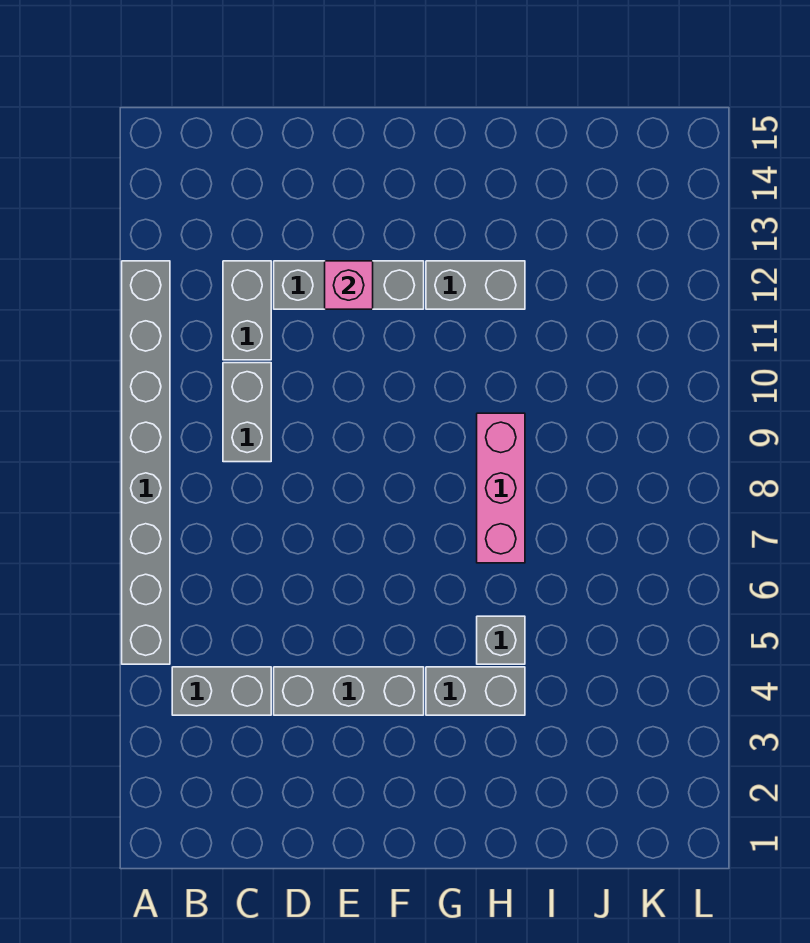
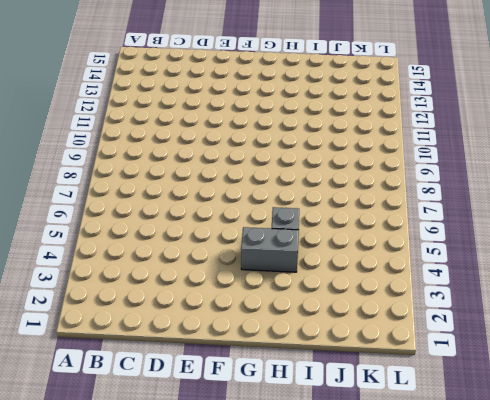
none -> grey 1x8 brick [122,261,170,664]
none -> grey 1x2 brick [172,667,271,715]

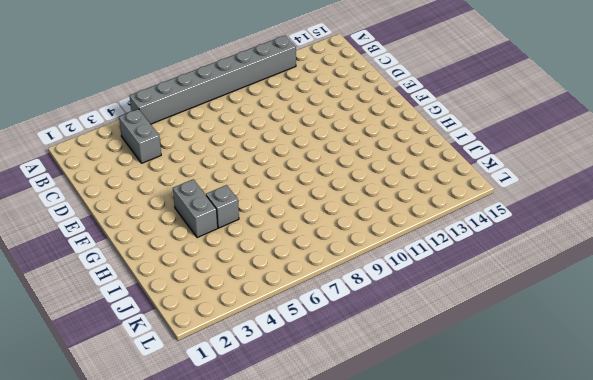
none -> grey 1x2 brick [223,363,271,462]
none -> grey 1x2 brick [223,261,271,360]

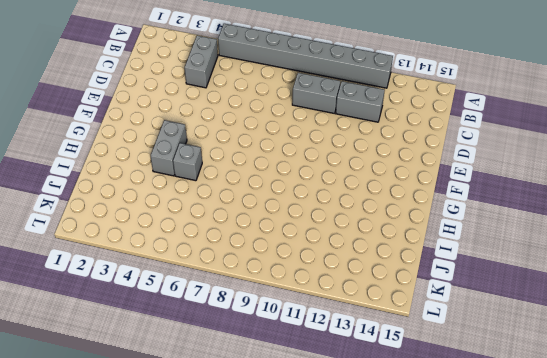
none -> grey 1x3 brick [274,667,424,715]
none -> grey 1x3 brick [274,261,424,309]

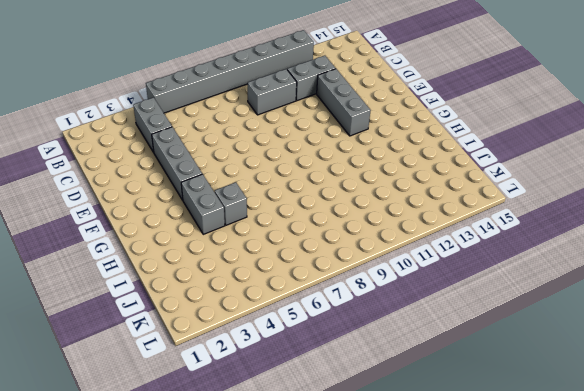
none -> grey 1x2 brick [426,261,525,309]
none -> pink 1x3 brick [477,413,525,563]

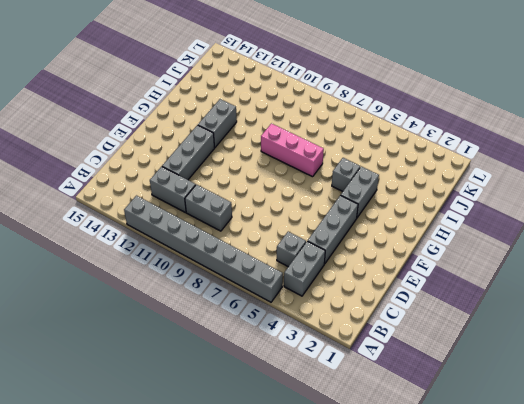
grey 1x1 brick [277,232,306,267] -> none
none -> pink 1x1 brick [325,261,373,309]

